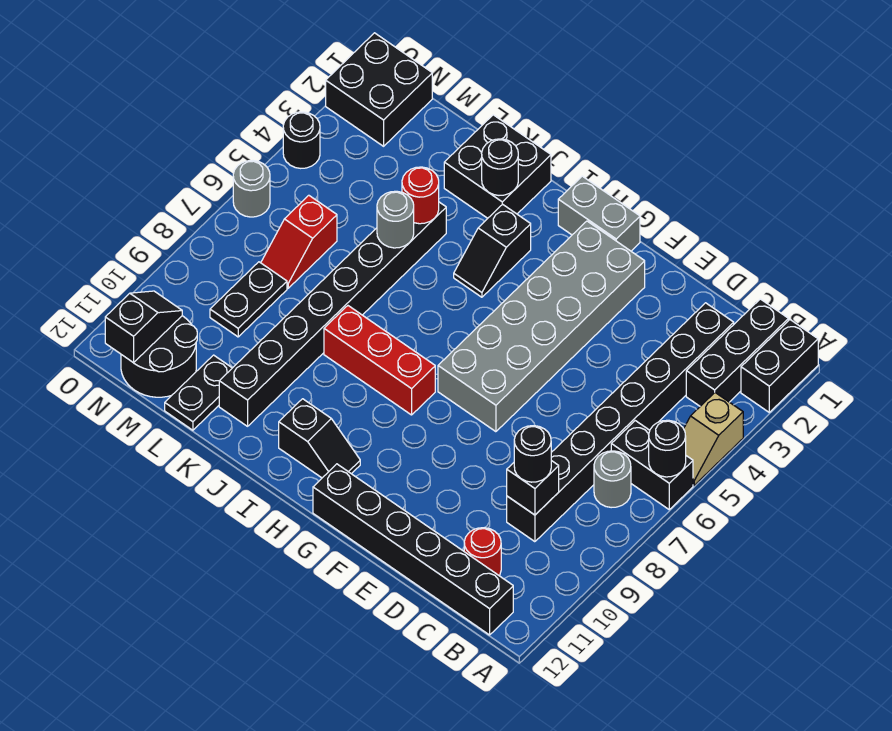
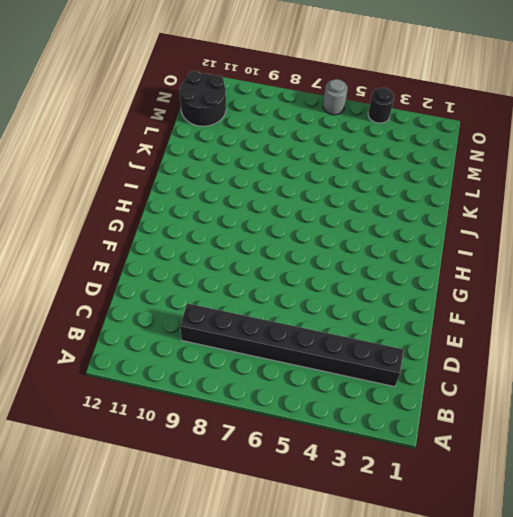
none -> black 1x2 brick [741,320,818,412]
none -> tan 1x2 slope [684,393,743,485]
none -> black 1x2 brick [611,421,693,509]

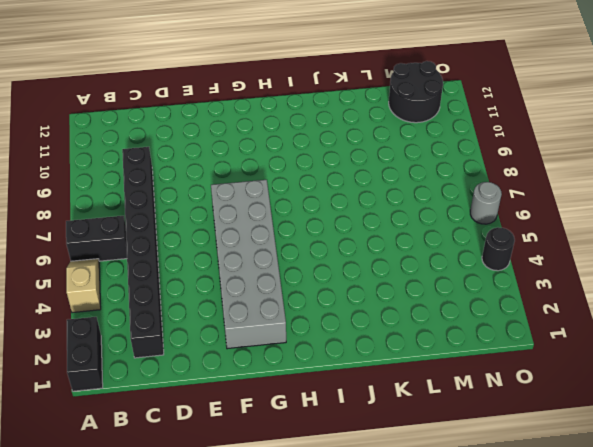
none -> black 1x3 brick [686,299,788,406]
none -> grey 1x1 round brick [594,451,631,508]
none -> black 1x6 brick [313,464,513,635]

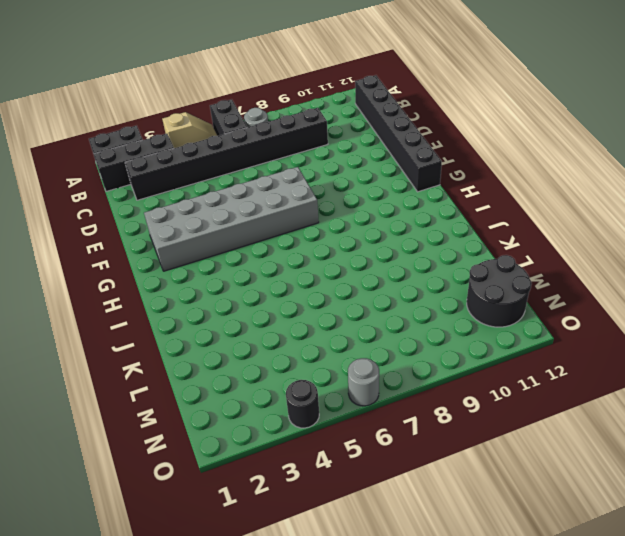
none -> red 1x1 round brick [464,528,501,575]
none -> grey 1x2 brick [558,176,640,251]
none -> red 1x3 brick [324,306,435,415]

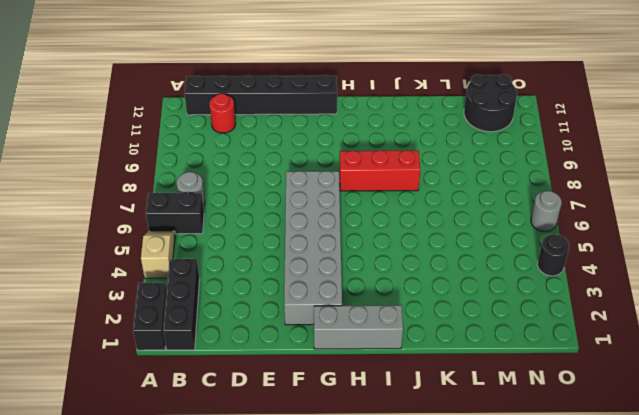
grey 1x3 brick [314,305,403,349] -> grey 1x2 brick [558,176,640,251]
none -> black 1x8 brick [507,303,734,542]
none -> black 1x2 slope [279,399,360,478]
none -> black 1x2 slope [454,204,531,297]

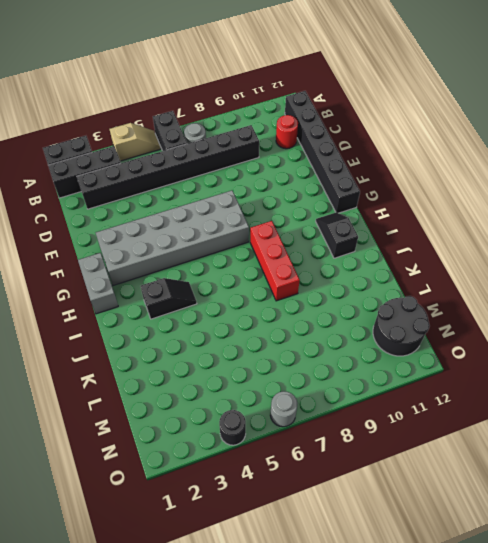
none -> black 2x2 brick [444,115,551,218]
none -> black 1x8 brick [219,202,446,426]
none -> black 1x2 plate [165,355,232,430]

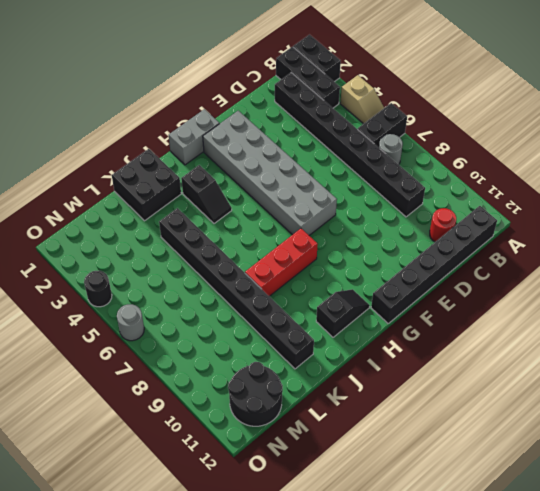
none -> black 1x2 plate [165,355,232,430]
none -> red 1x2 slope [261,195,337,288]
none -> black 1x2 plate [210,262,287,337]

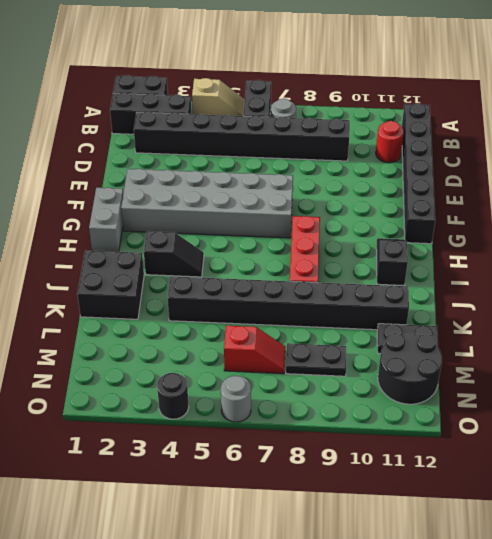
none -> black 2x2 brick [326,33,432,146]
none -> black 1x1 round brick [649,420,686,477]
none -> black 1x1 brick [507,461,559,515]

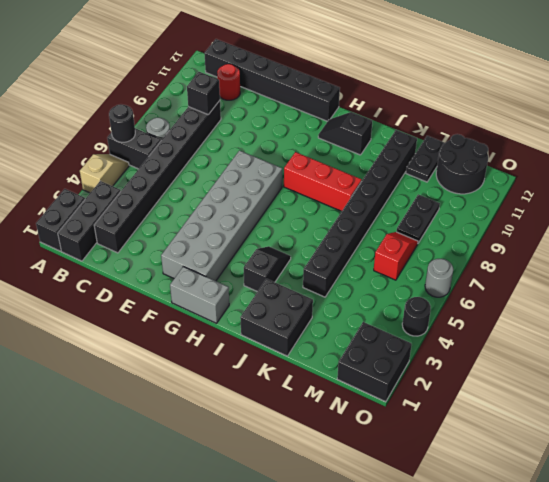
none -> black 1x1 round brick [482,139,518,195]
none -> red 1x1 round brick [402,167,439,224]
none -> grey 1x1 round brick [377,191,414,248]

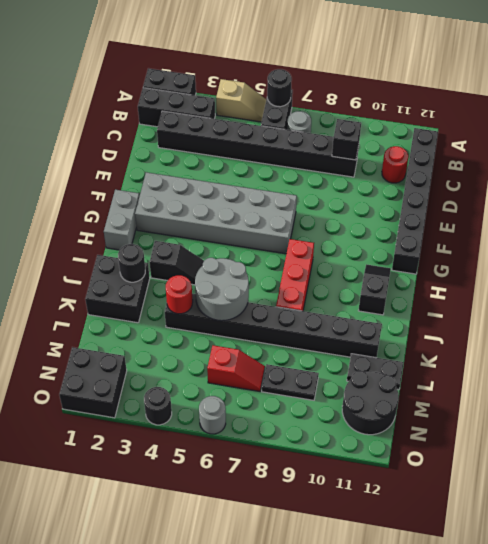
grey 2x2 round brick [195,258,249,321] -> grey 1x1 round brick [377,191,414,248]
none -> black 1x2 slope [105,291,182,363]
none -> black 1x1 round brick [514,426,551,482]

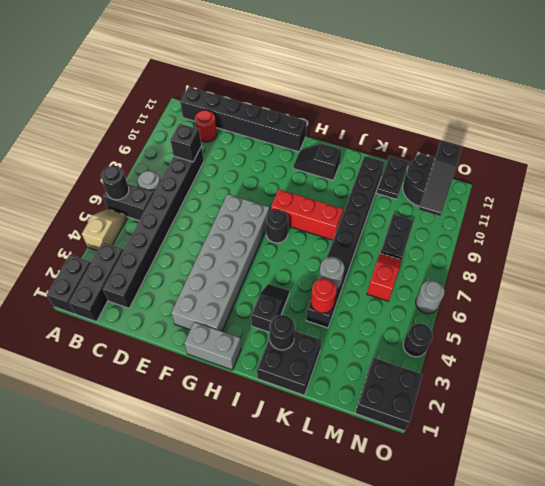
black 1x1 round brick [266,210,288,243] -> black 1x1 round brick moved to [514,426,551,482]
black 1x3 slope [419,141,462,216] -> black 1x2 slope [105,291,182,363]

